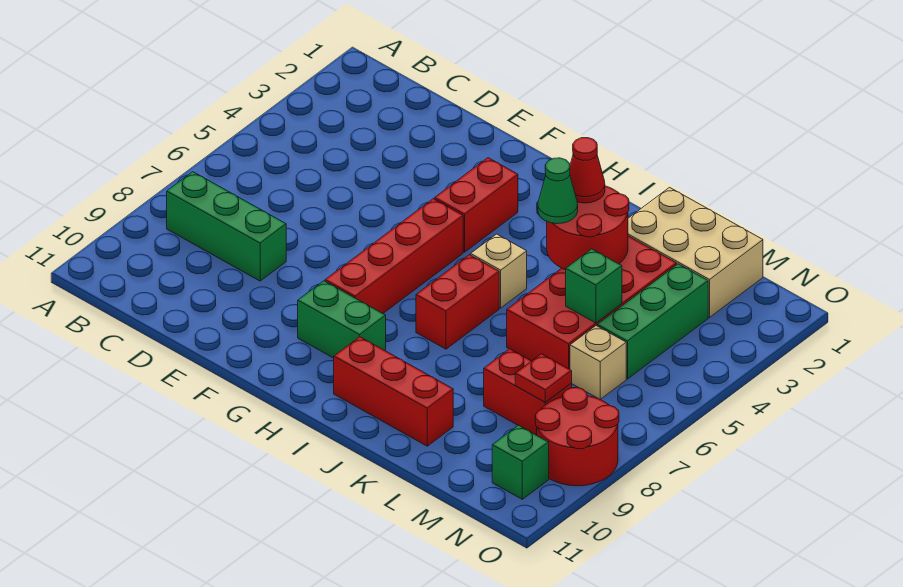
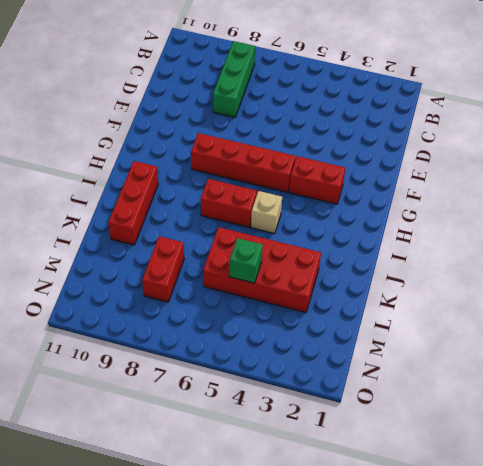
none -> green 1x2 brick [298,281,386,358]
none -> tan 2x3 brick [628,187,763,317]
none -> green 1x3 brick [597,264,708,379]

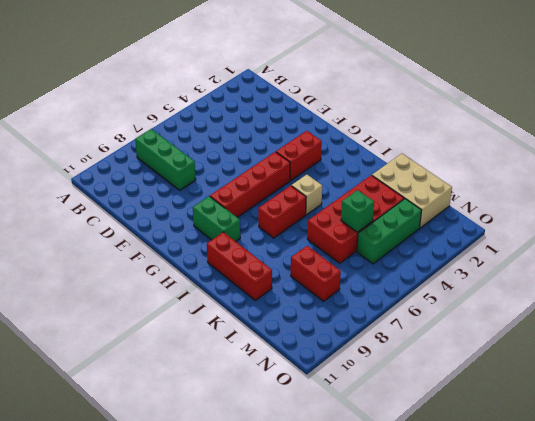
none -> tan 1x1 brick [570,326,626,399]
none -> red 2x2 round brick [535,388,619,486]
none -> green 1x1 brick [492,425,549,499]

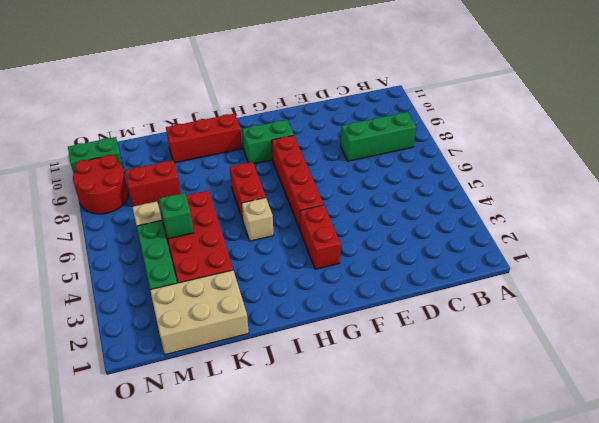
green 1x2 brick [68,137,124,173] -> green 1x1 brick [492,425,549,499]
none -> red 2x2 round brick [547,186,629,270]
none -> red 1x1 plate [515,354,572,402]
none -> red 1x1 cone [570,138,605,203]

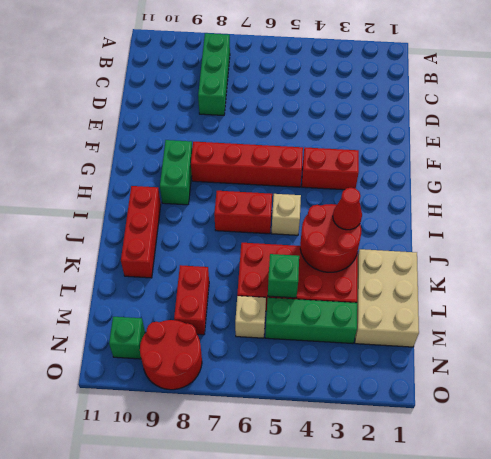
none -> red 1x1 plate [515,354,572,402]
none -> green 1x1 cone [538,158,578,224]

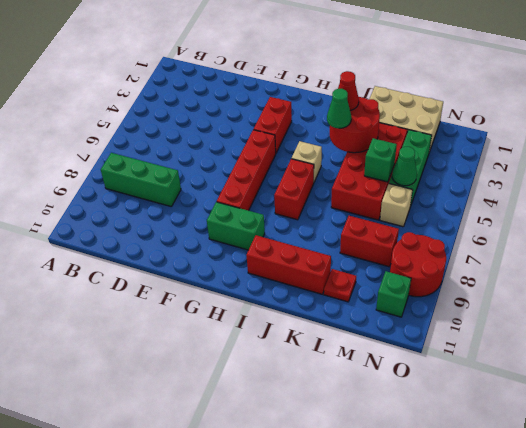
red 1x1 plate [324,269,356,302] -> red 1x1 plate moved to [515,354,572,402]
green 1x1 cone [392,147,417,186] -> none

